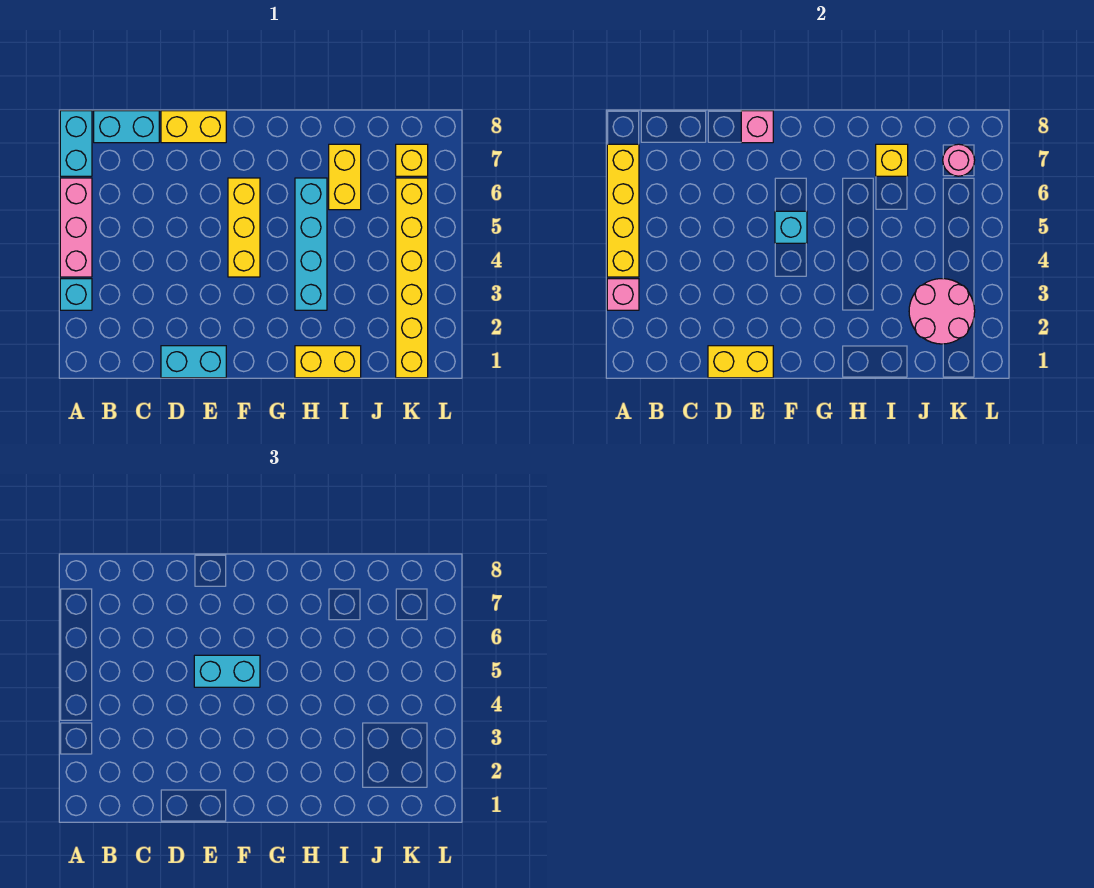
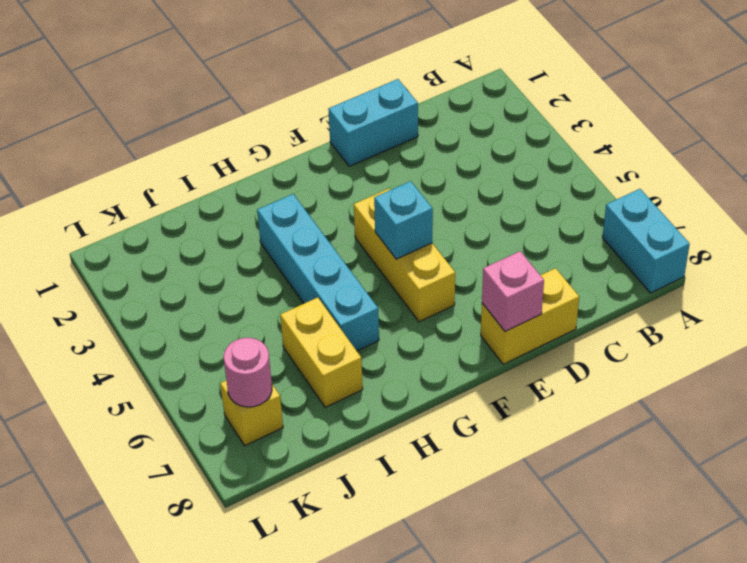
none -> cyan 1x1 brick [60,279,92,310]
none -> pink 1x3 brick [60,178,92,277]
none -> cyan 1x2 brick [94,111,159,143]

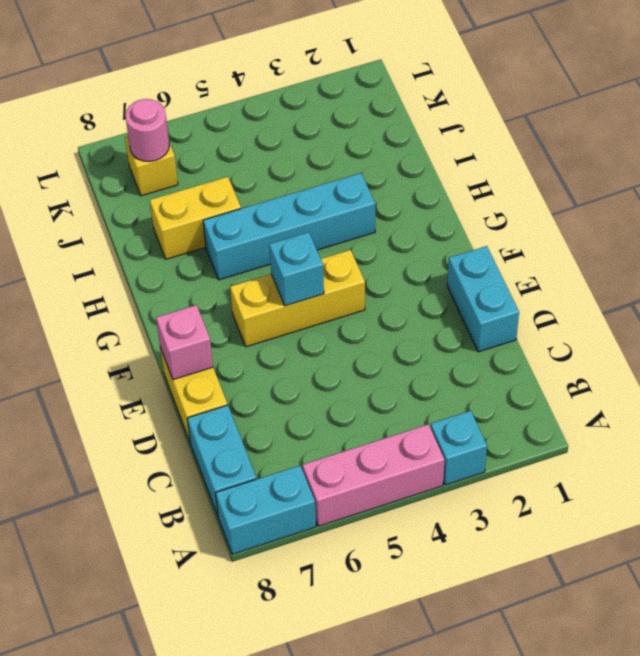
none -> yellow 1x2 brick [295,346,361,378]
none -> yellow 1x6 brick [396,178,428,378]
none -> pink 1x1 brick [607,279,639,310]

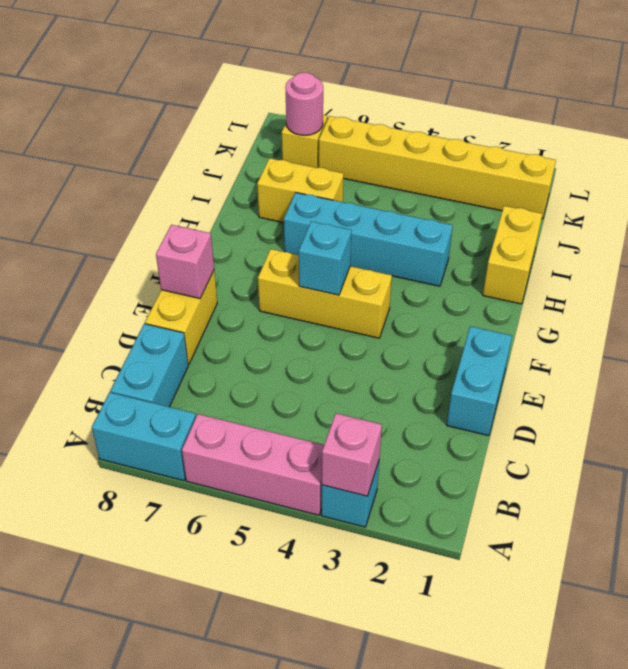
none -> yellow 1x4 brick [607,144,639,277]
none -> yellow 1x2 brick [708,346,773,378]
none -> yellow 1x1 brick [876,144,908,176]

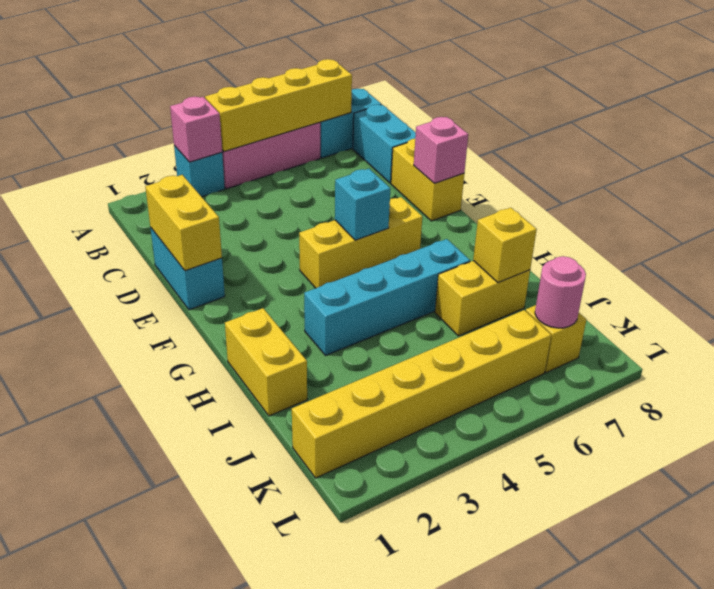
none -> pink 2x2 round brick [909,279,975,344]
none -> cyan 1x2 brick [194,655,260,687]

